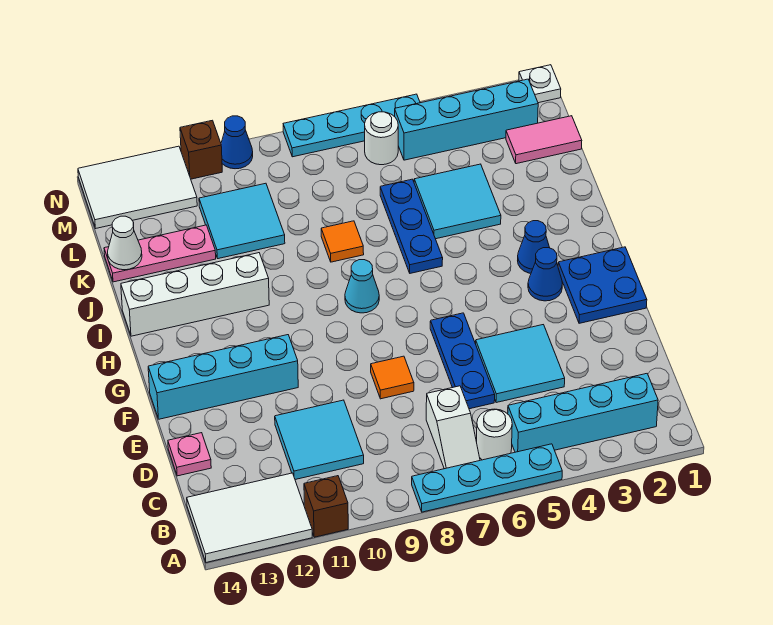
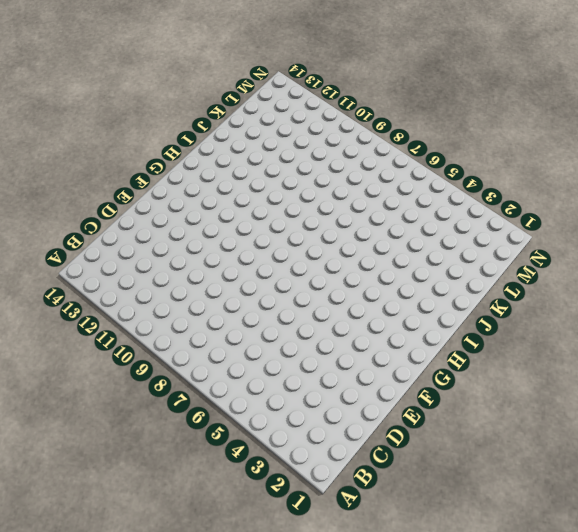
none -> cyan 1x4 plate [412,444,562,512]
none -> brown 1x1 brick [304,476,348,537]
none -> white 2x3 tile [187,473,312,562]
none -> cyan 1x4 brick [508,374,658,452]

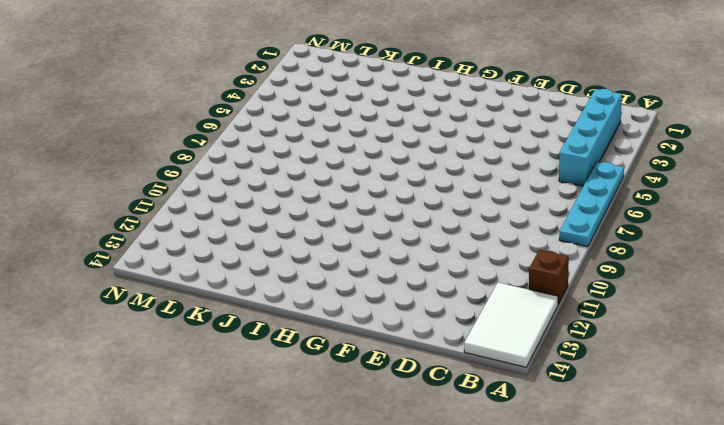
none -> white 1x1 round brick [477,409,512,460]
none -> white 1x2 slope [426,386,480,469]
none -> cyan 2x2 tile [275,400,364,480]
none -> cyan 2x2 tile [476,325,565,403]

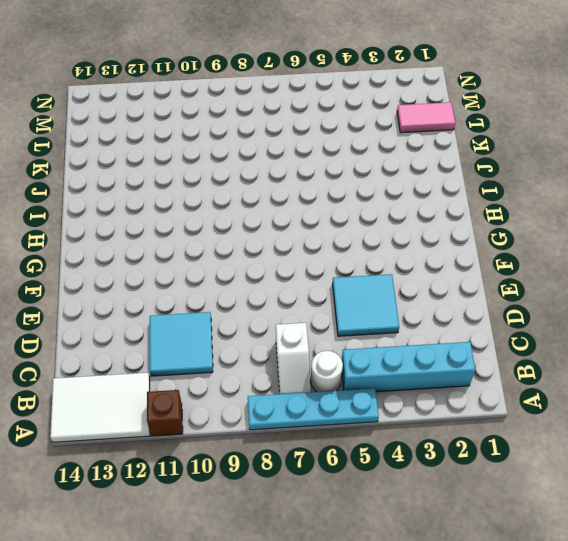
none -> blue 1x3 plate [430,313,495,409]
none -> pink 1x1 plate [168,433,211,476]
none -> orange 1x1 tile [371,356,414,399]
none -> blue 2x2 plate [558,247,647,323]

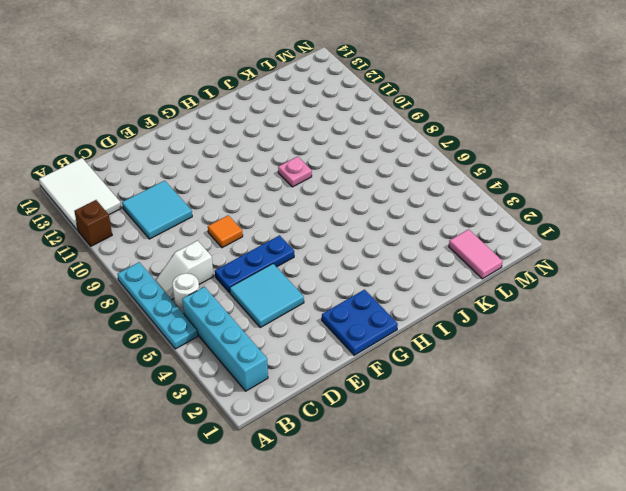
pink 1x1 plate [278,156,312,187] -> pink 1x1 plate moved to [168,433,211,476]
none -> cyan 1x4 brick [148,335,298,419]
none -> blue 1x1 cone [528,248,562,301]
none -> blue 1x1 cone [518,221,550,273]
none -> cyan 1x1 cone [345,260,379,313]

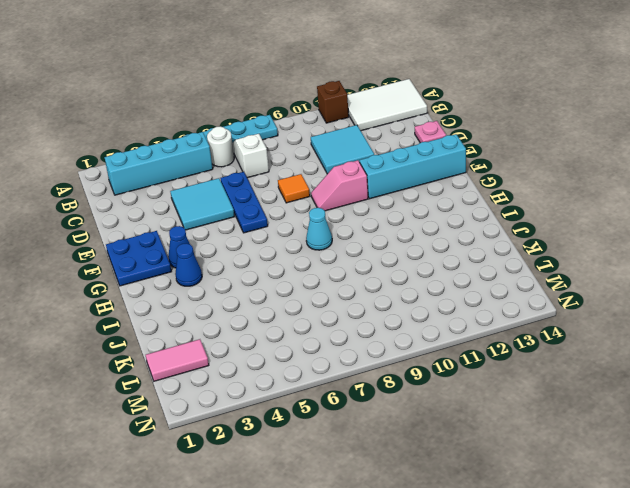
pink 1x2 slope [311,160,368,211] -> none
none -> blue 1x3 plate [380,179,443,273]
none -> white 1x4 brick [121,253,269,336]
none -> cyan 2x2 tile [414,164,501,239]
none -> orange 1x1 tile [321,221,364,262]

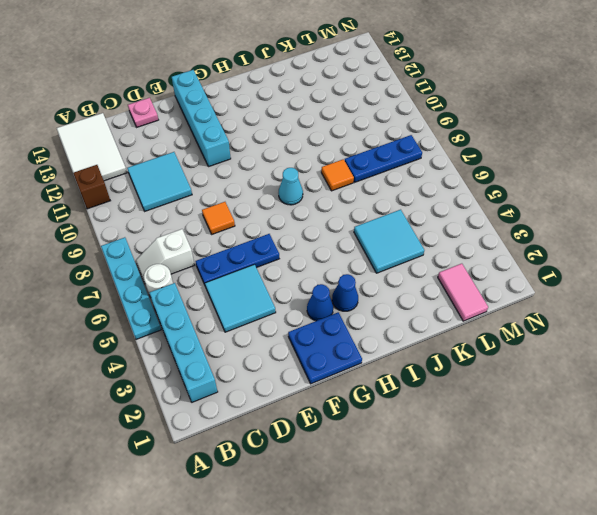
blue 1x3 plate [345,135,422,182] -> blue 1x3 plate moved to [380,179,443,273]
none -> white 1x4 brick [121,253,269,336]
none -> cyan 2x2 tile [199,183,285,259]
none -> pink 1x3 plate [104,225,216,282]
none -> cyan 1x4 brick [395,79,538,160]

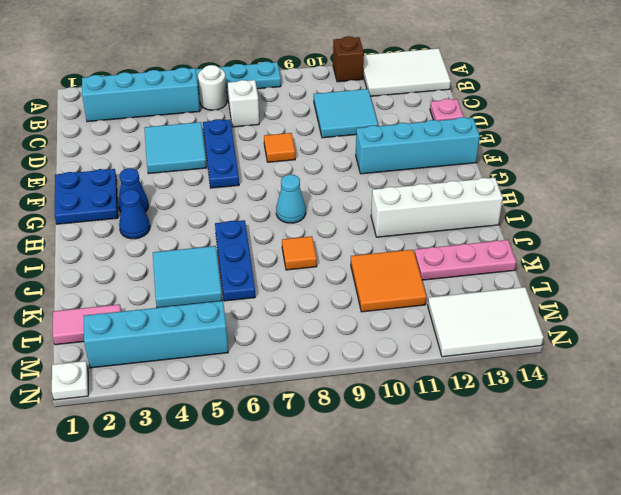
orange 2x2 tile [351,250,427,312] -> cyan 2x2 tile [199,183,285,259]
none -> white 1x1 round brick [365,112,398,165]
none -> cyan 1x4 plate [283,94,420,157]
none -> blue 1x1 cone [221,116,253,169]
none -> brown 1x1 brick [180,120,222,179]

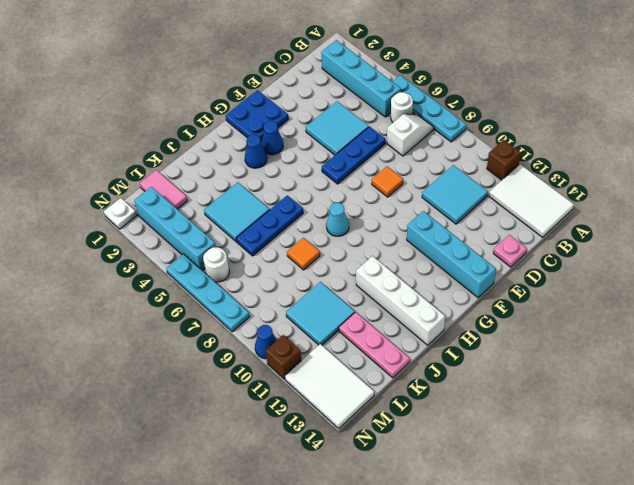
none -> white 1x1 cone [108,216,142,270]

